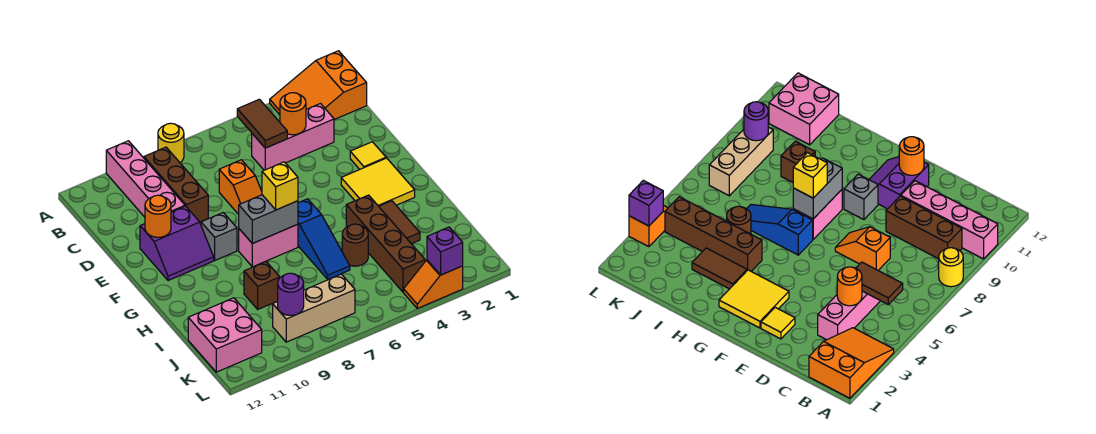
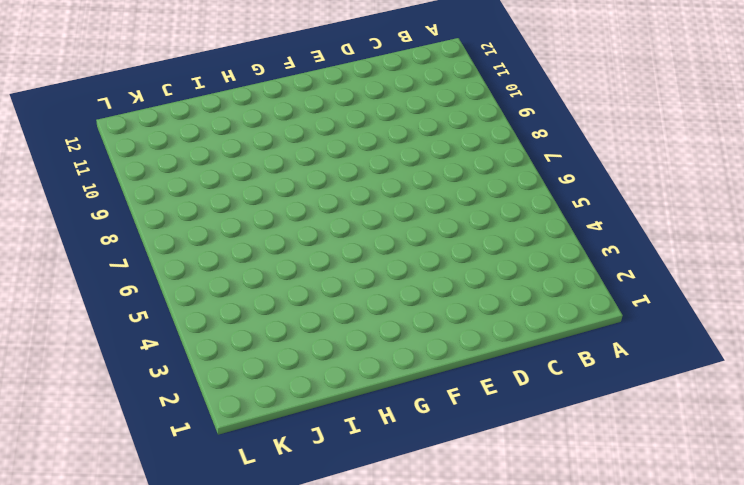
none -> orange 2x3 slope [270,51,367,120]
none -> yellow 1x1 round brick [158,123,184,163]
none -> pink 1x4 brick [106,141,185,217]

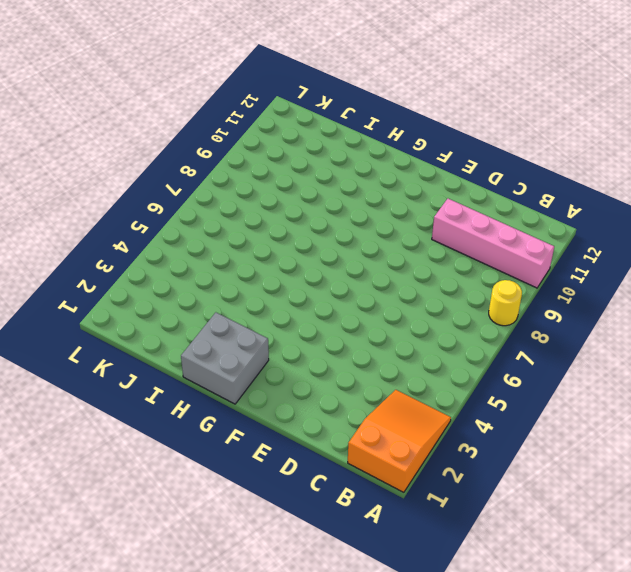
grey 2x2 brick [181,313,269,404] -> yellow 2x2 tile [341,158,415,206]
none -> brown 1x3 brick [144,147,208,222]
none -> pink 1x3 brick [252,104,334,170]
none -> orange 1x2 slope [219,160,262,214]

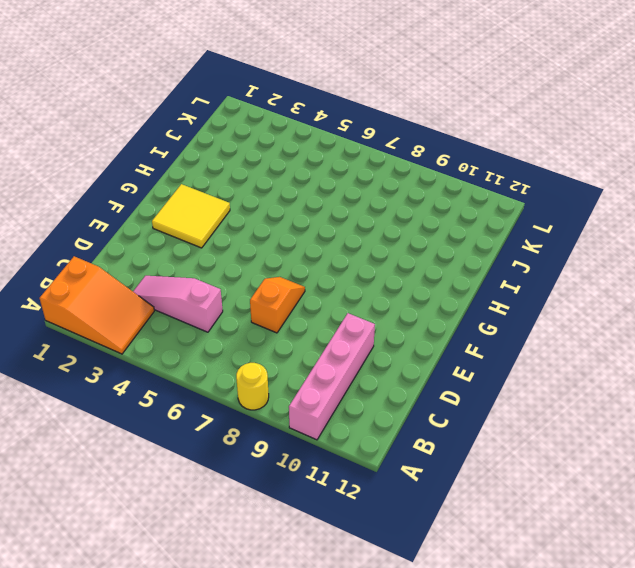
pink 1x3 slope [133,276,223,332] -> pink 1x3 brick [252,104,334,170]
none -> brown 1x3 brick [144,147,208,222]
none -> yellow 1x1 tile [350,142,386,169]
none -> purple 2x2 slope [140,206,214,281]

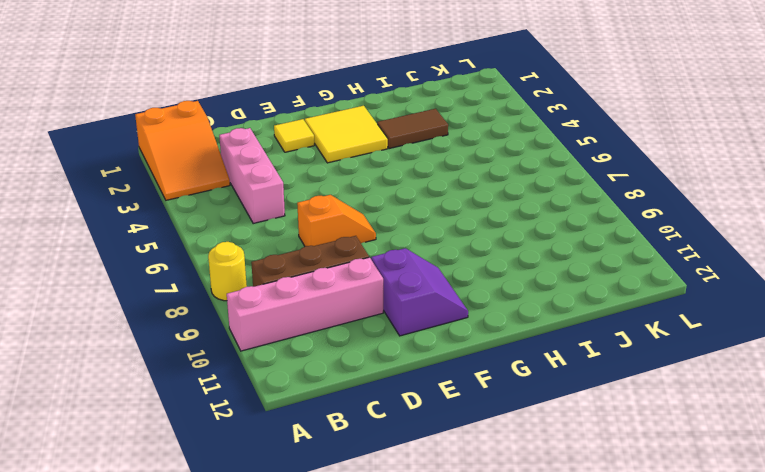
none -> grey 1x1 brick [201,213,237,260]
none -> blue 1x3 slope [298,199,350,279]
none -> pink 1x2 brick [239,224,298,267]

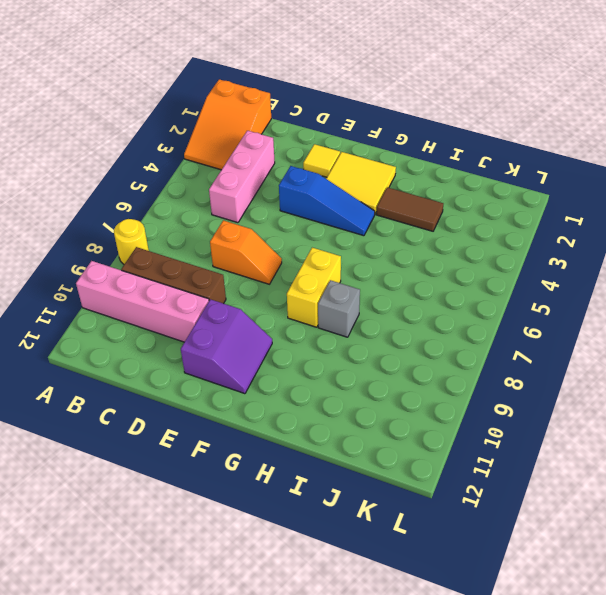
blue 1x3 slope [279,166,375,236] -> blue 1x3 slope moved to [298,199,350,279]
yellow 1x2 brick [287,248,341,327] -> pink 1x2 brick [239,224,298,267]
grey 1x1 brick [318,280,360,337] -> grey 1x1 brick moved to [201,213,237,260]
none -> brown 1x4 brick [346,195,425,292]
none -> brown 1x1 round brick [342,224,368,266]
none -> brown 1x1 brick [244,262,280,309]

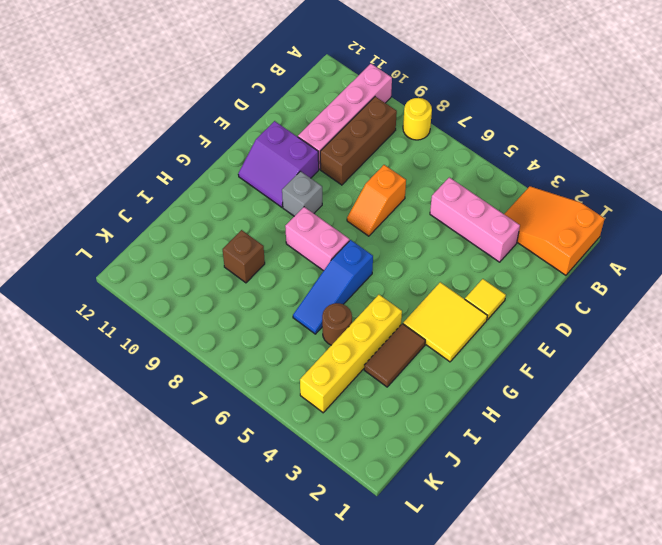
yellow 1x4 brick [300,295,402,413] -> brown 1x4 brick [346,195,425,292]
none -> pink 2x2 brick [188,298,262,372]
none -> tan 1x3 brick [273,274,355,342]
none -> orange 1x2 slope [404,260,463,308]

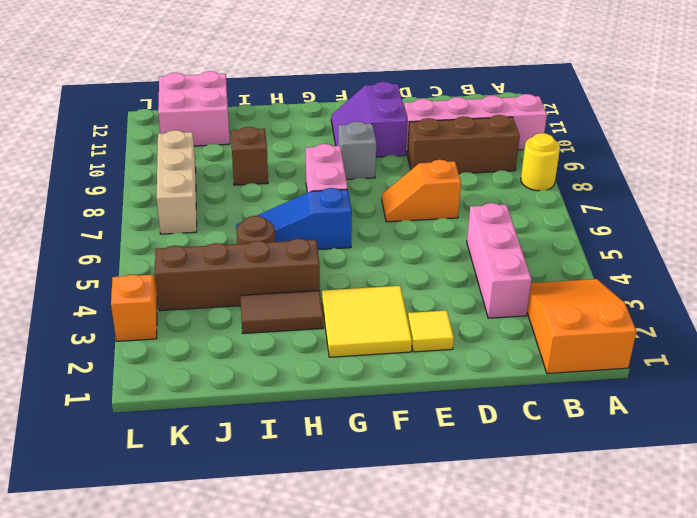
none -> brown 1x2 tile [237,99,287,148]
none -> orange 1x1 round brick [280,93,306,135]
none -> orange 1x1 round brick [145,195,171,237]

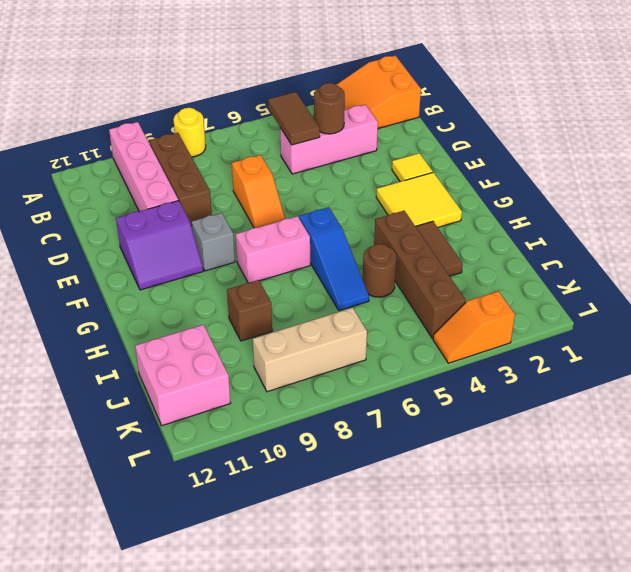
brown 1x1 round brick [314,83,345,134] -> orange 1x1 round brick [280,93,306,135]
none -> orange 1x1 round brick [145,195,171,237]
none -> grey 1x2 brick [239,195,298,244]
none -> purple 1x1 round brick [278,273,304,315]

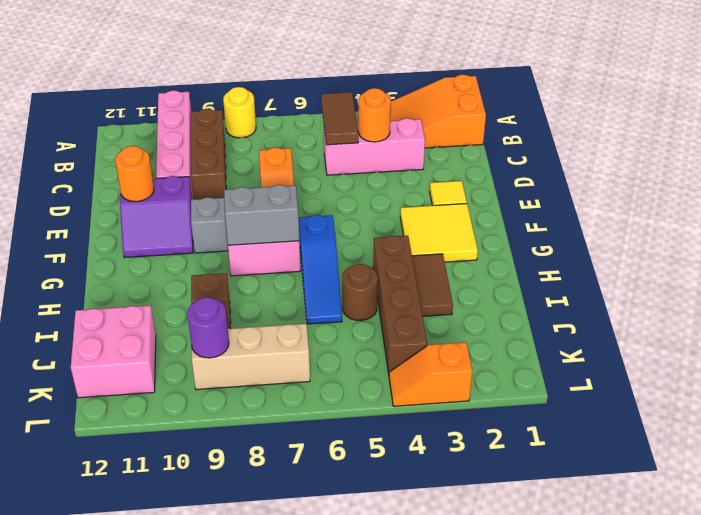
none -> purple 1x1 brick [427,227,463,275]
none -> yellow 1x1 brick [262,162,298,210]

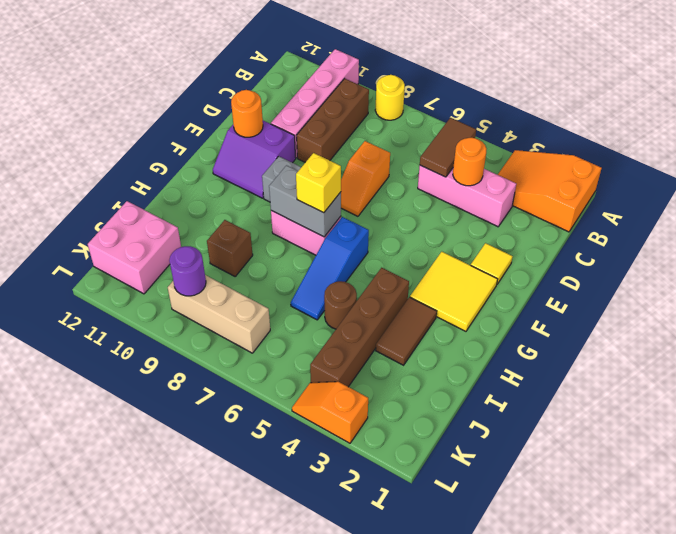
none -> purple 1x1 brick [427,227,463,275]

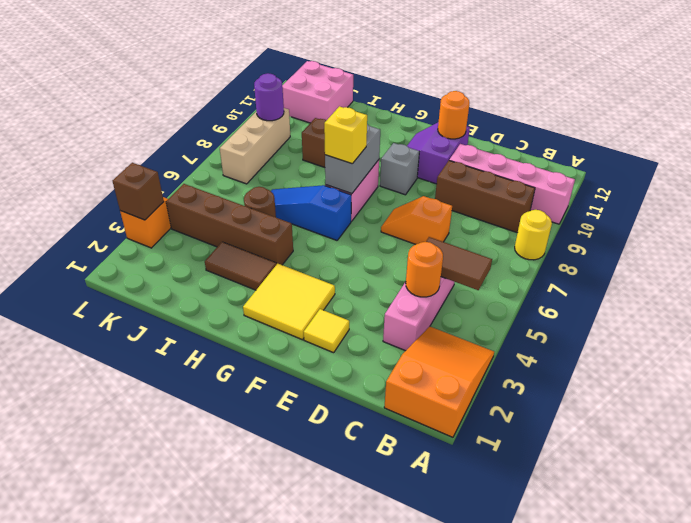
brown 1x1 brick [113,163,164,220] -> purple 1x1 brick [427,227,463,275]

